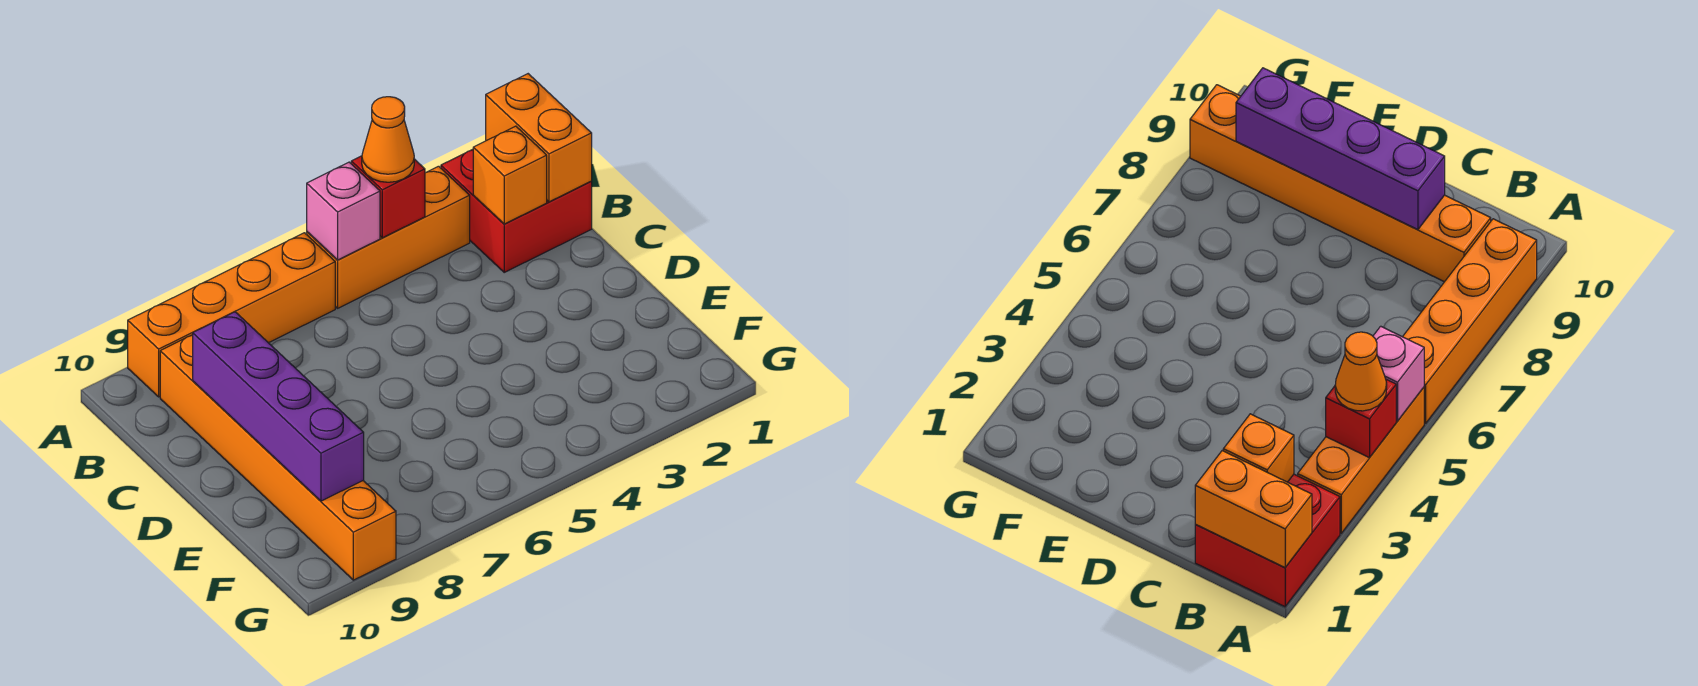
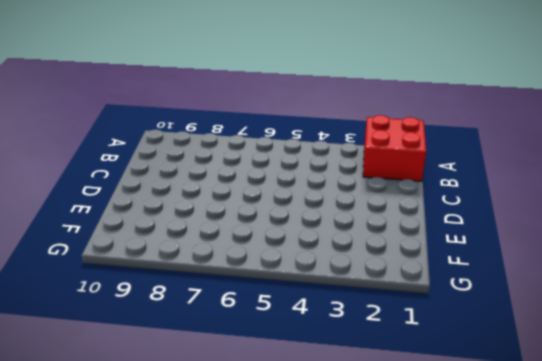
none -> orange 1x3 brick [307,166,470,308]
none -> orange 1x4 brick [128,233,335,397]

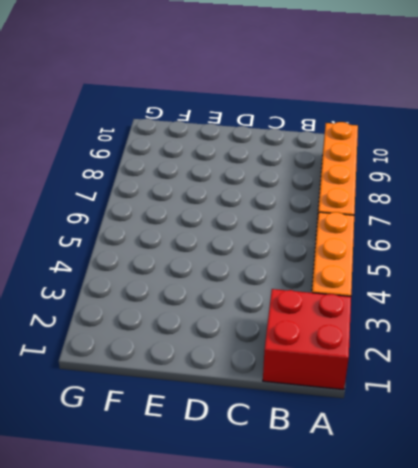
none -> orange 1x6 brick [160,335,396,580]
none -> orange 1x2 brick [486,74,592,202]

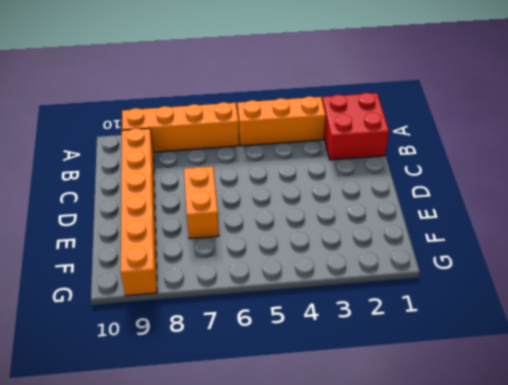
orange 1x2 brick [184,166,219,239] -> orange 1x2 brick moved to [486,74,592,202]
none -> red 1x1 brick [351,156,425,238]
none -> pink 1x1 brick [307,162,380,260]

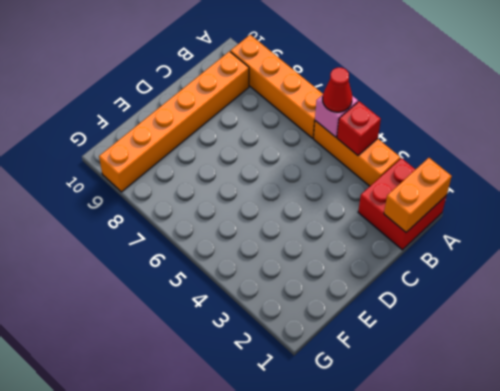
red 1x1 cone [323,68,352,112] -> none
none -> orange 1x1 brick [473,126,547,224]
none -> purple 1x4 brick [193,312,364,501]

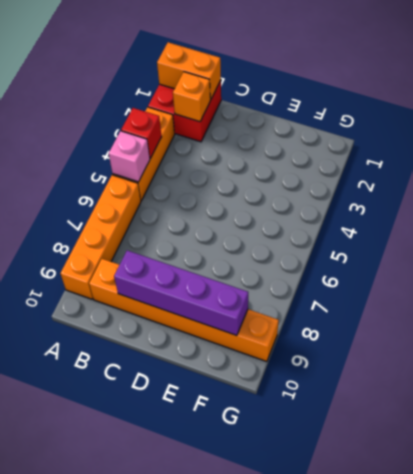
none -> orange 1x1 cone [362,97,414,182]

